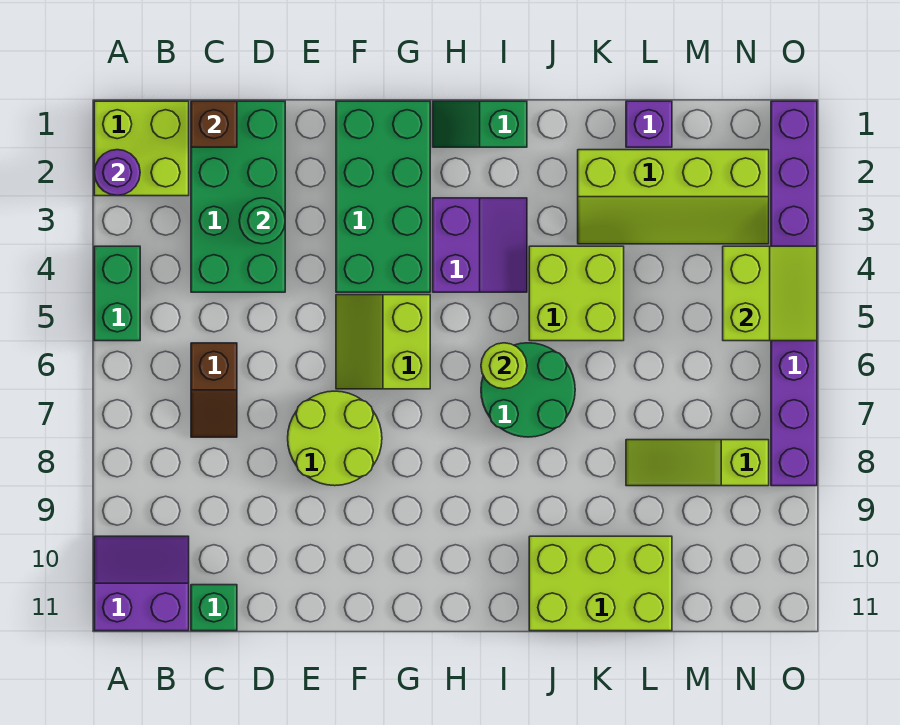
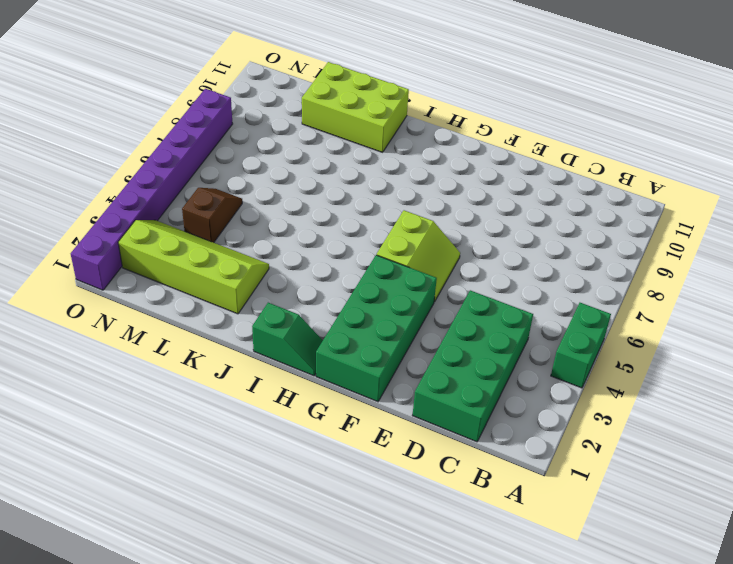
brown 1x2 slope [182,188,242,243] -> brown 1x2 slope moved to [191,343,237,437]
none -> lime 2x2 brick [94,101,189,196]
none -> purple 2x2 slope [94,536,189,631]
none -> green 1x1 brick [191,585,237,631]

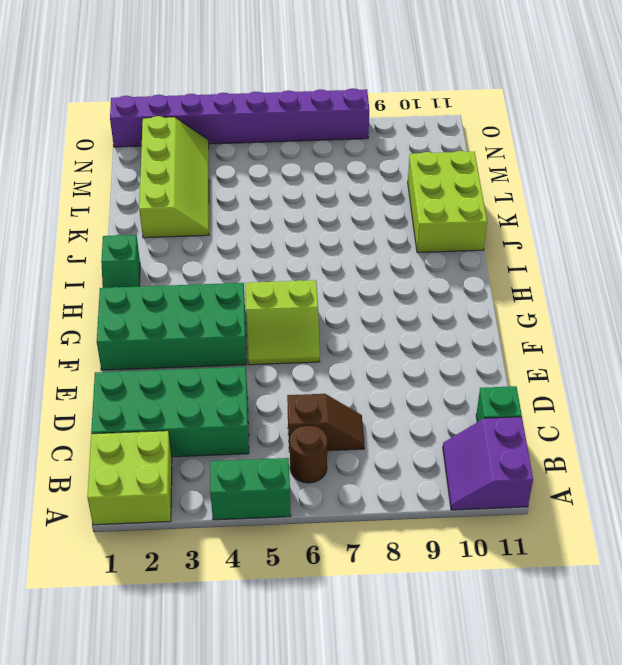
brown 1x1 round brick [290,425,327,483] -> none
none -> lime 2x2 round brick [288,391,382,486]
none -> purple 2x2 slope [433,198,527,292]
none -> green 2x2 round brick [481,343,575,437]

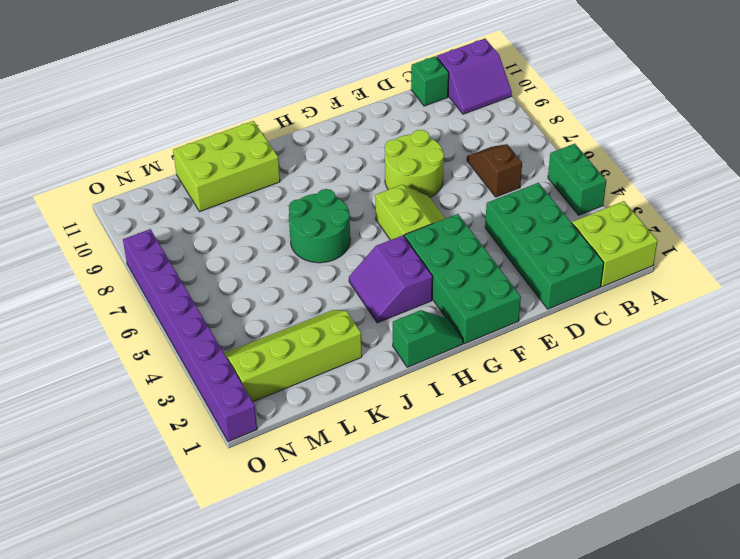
none -> lime 2x2 brick [529,246,624,341]
none -> purple 1x1 brick [626,101,672,147]
none -> lime 1x3 slope [626,440,769,486]

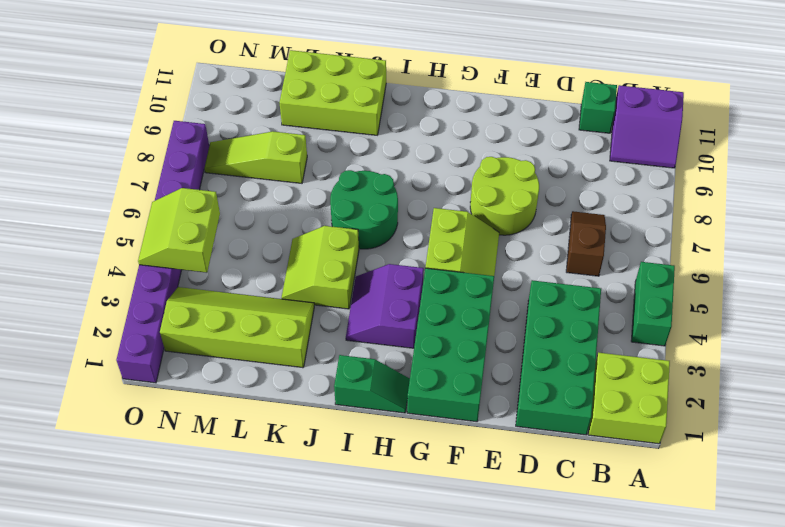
lime 2x2 slope [282,226,359,309] -> lime 2x2 brick [529,246,624,341]
lime 1x3 slope [204,131,307,183] -> lime 1x3 slope turned to [626,440,769,486]
none -> purple 1x1 brick [626,101,672,147]
none -> purple 1x1 round brick [94,150,140,196]
none -> brown 1x1 brick [191,101,237,147]

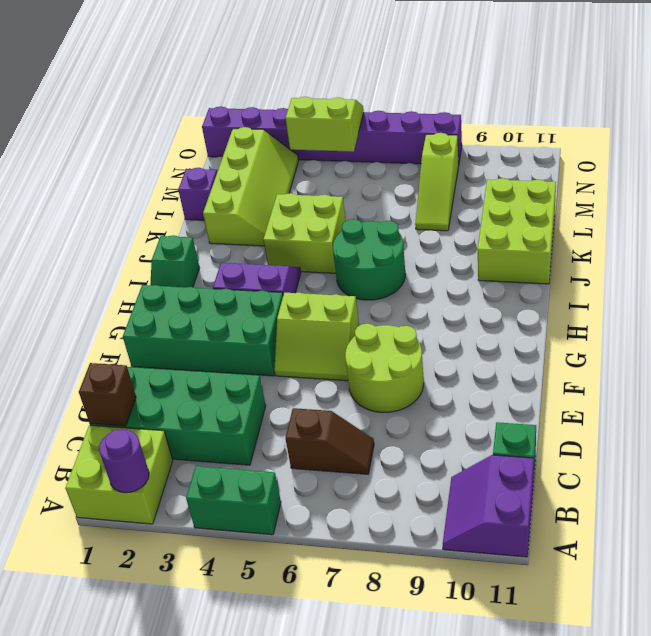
none -> green 1x1 round brick [239,198,285,244]
none -> lime 1x1 round brick [481,343,527,389]

